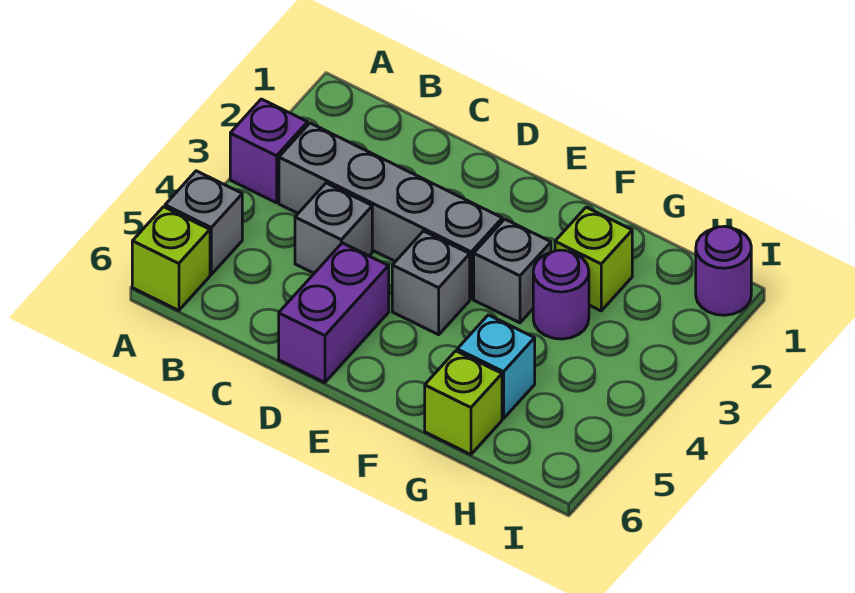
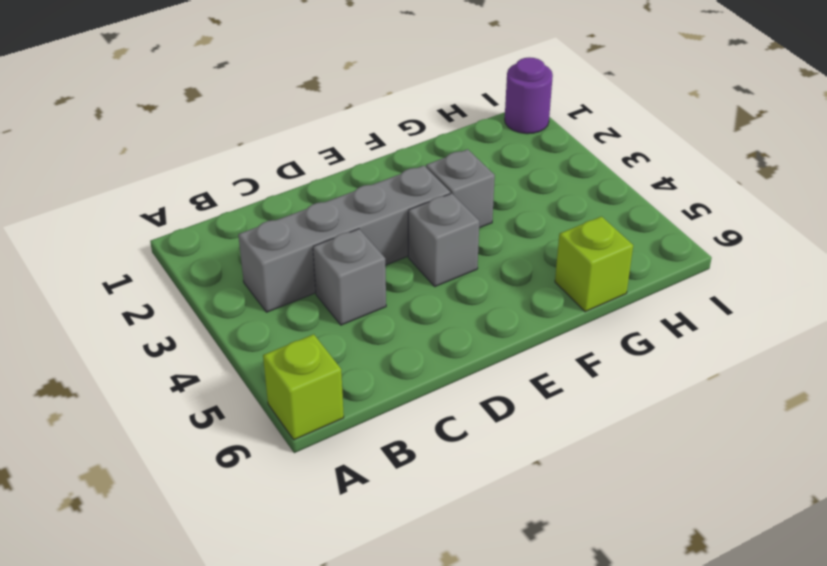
none -> purple 1x1 brick [230,99,308,203]
none -> grey 1x1 brick [165,171,242,274]
none -> purple 1x2 brick [279,243,389,382]

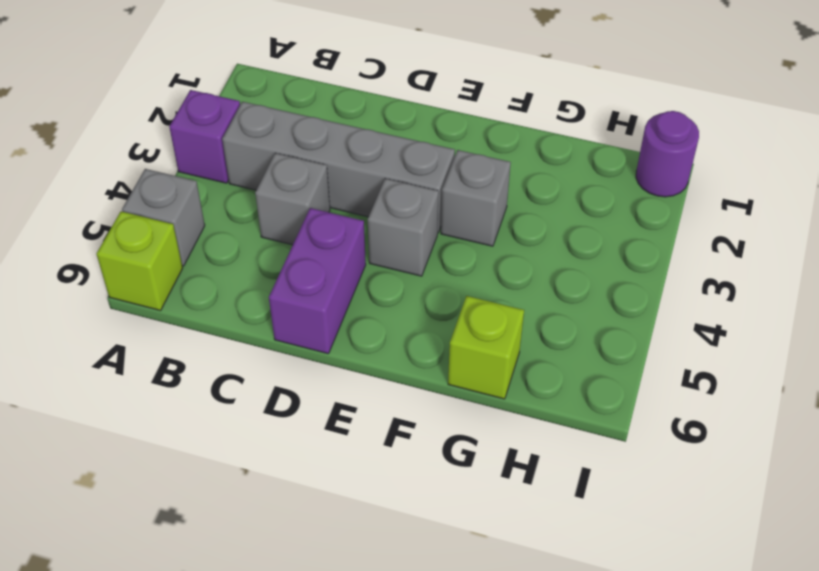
none -> lime 1x1 brick [555,207,632,311]
none -> purple 1x1 round brick [533,250,589,339]
none -> cyan 1x1 brick [457,315,535,419]

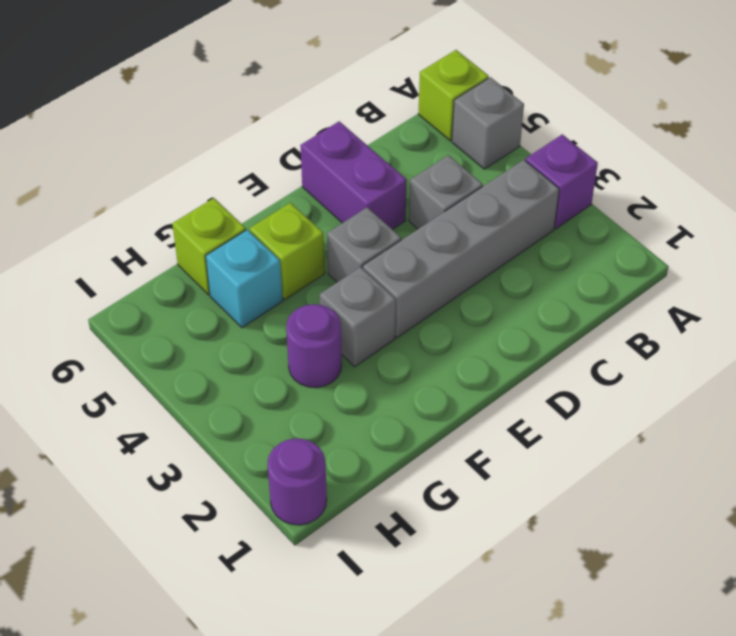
lime 1x1 brick [250,203,325,300] -> lime 1x1 brick moved to [555,207,632,311]

